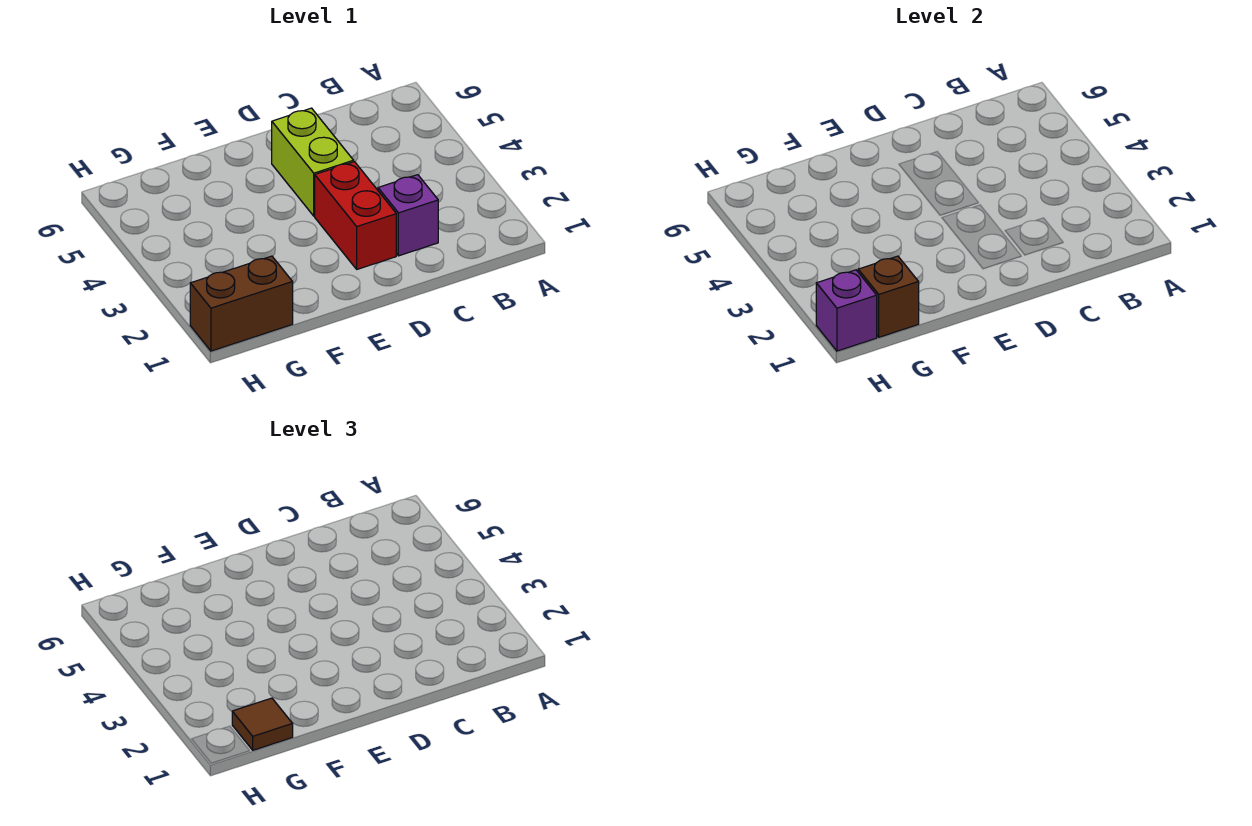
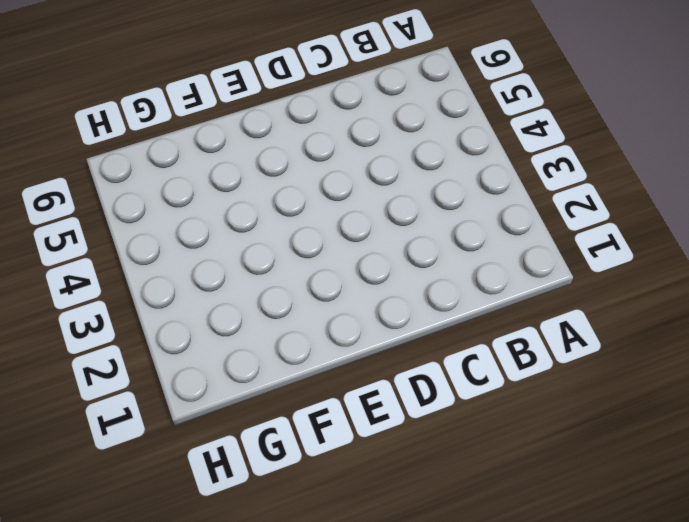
none -> purple 1x1 brick [378,175,438,256]
none -> red 1x2 brick [315,162,396,269]

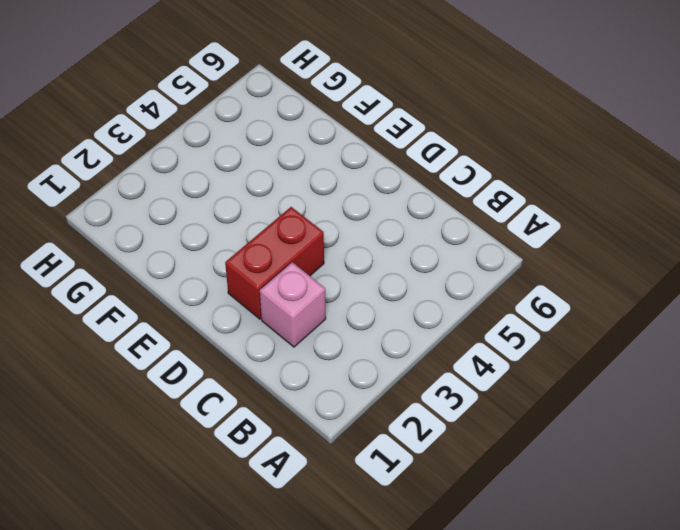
pink 1x1 brick [260,262,326,347] -> purple 1x1 brick [378,175,438,256]
none -> lime 1x2 brick [272,108,354,216]
none -> brown 1x2 brick [190,256,293,351]

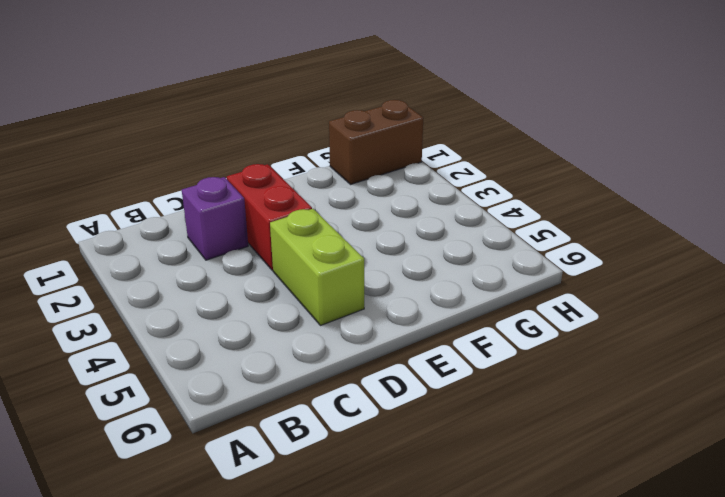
none -> brown 1x1 brick [858,256,919,337]
none -> purple 1x1 brick [816,270,877,351]

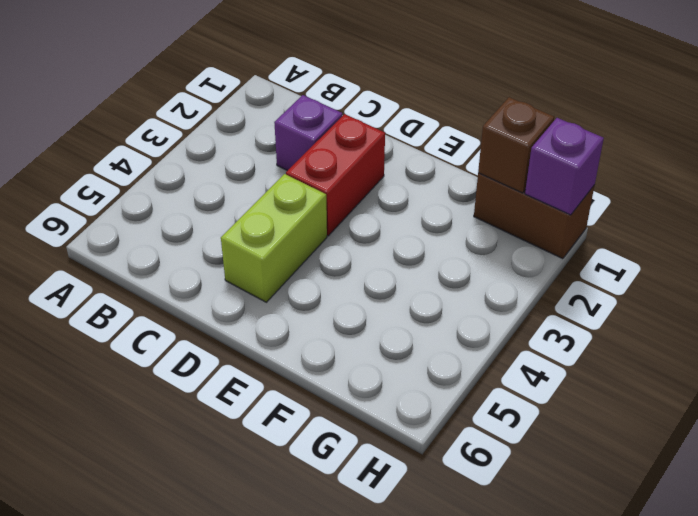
none -> brown 1x1 tile [232,698,293,750]

